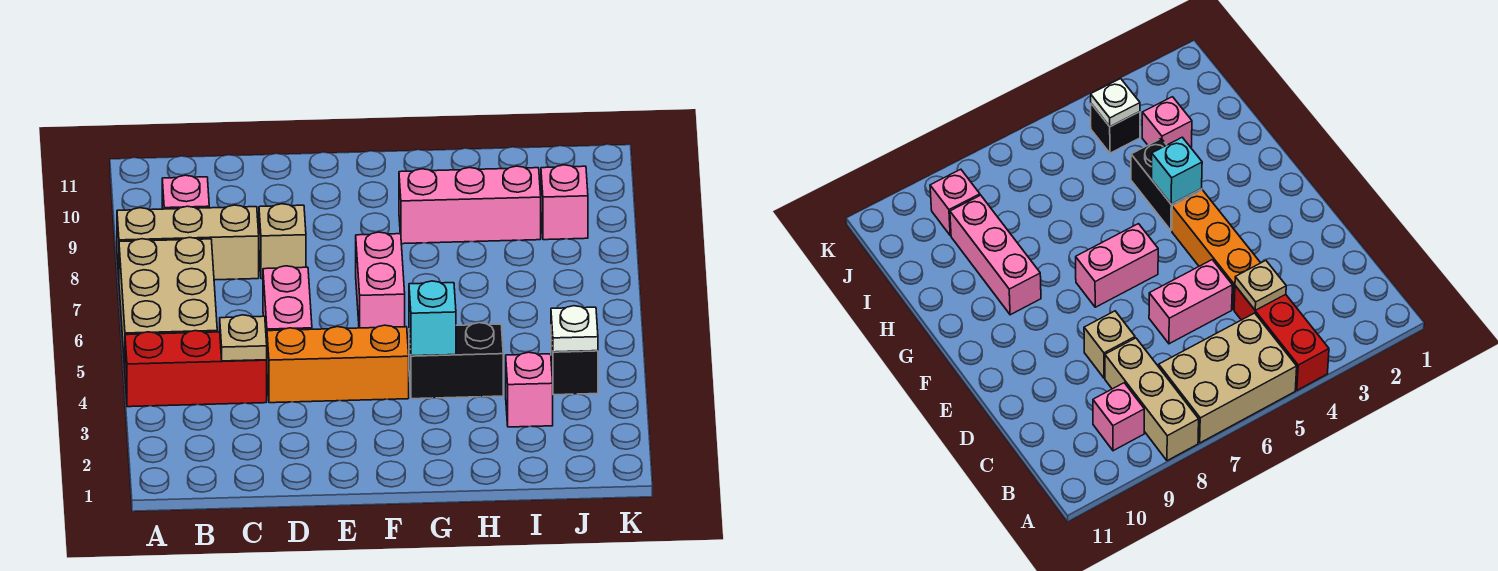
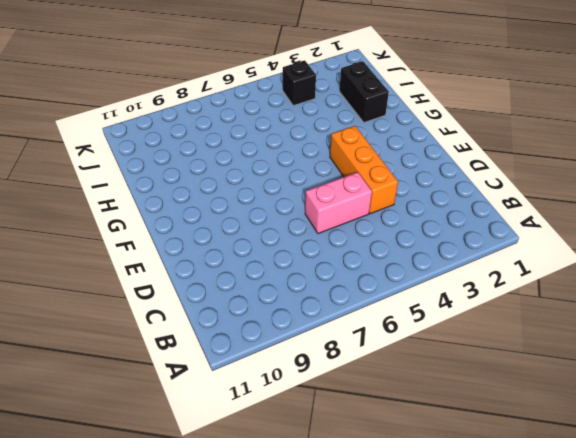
black 1x2 brick [339,61,389,123] -> black 1x2 brick moved to [409,323,503,399]
none -> red 1x3 brick [125,331,267,407]
none -> tan 2x3 brick [119,237,217,368]
none -> tan 1x3 brick [117,205,259,280]

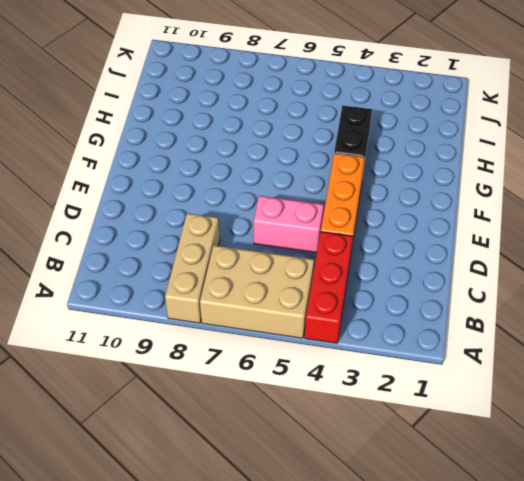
none -> pink 1x1 brick [162,175,209,209]
none -> tan 1x1 brick [259,204,306,279]
none -> pink 1x2 brick [356,232,405,328]

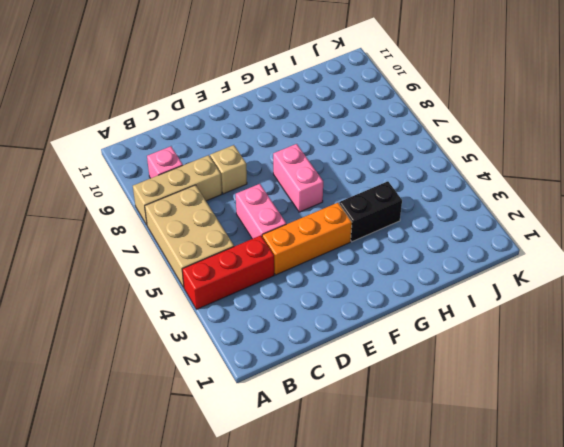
none -> pink 1x3 brick [399,166,541,244]
none -> pink 1x1 brick [506,352,553,427]
none -> black 1x1 brick [551,330,598,395]

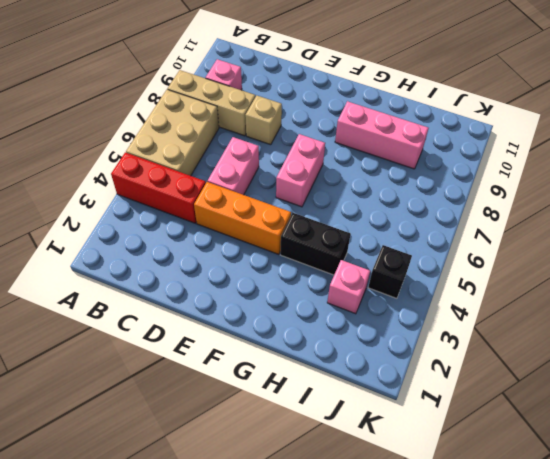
none -> pink 1x1 brick [541,165,588,240]
none -> tan 1x1 plate [220,315,267,361]
none -> cyan 1x1 brick [409,281,456,356]

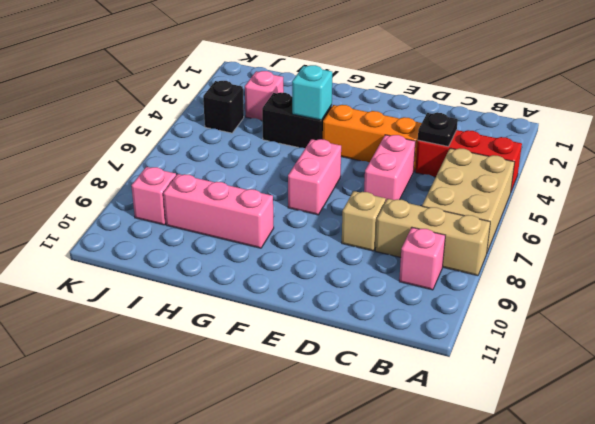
black 1x1 plate [418,113,458,146] -> tan 1x1 plate [220,315,267,361]
none -> white 1x1 plate [551,306,598,352]

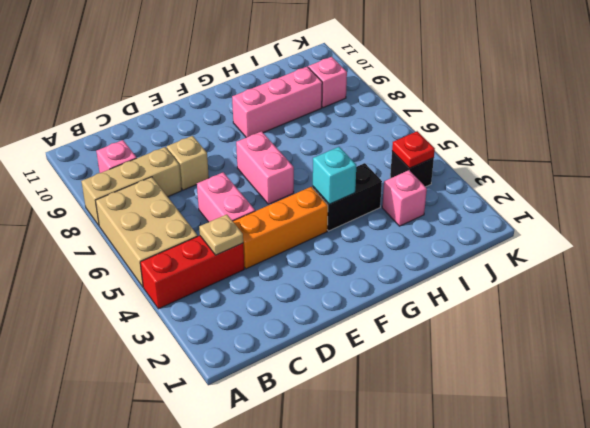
red 1x1 plate [392,131,435,168] -> white 1x1 plate [551,306,598,352]

